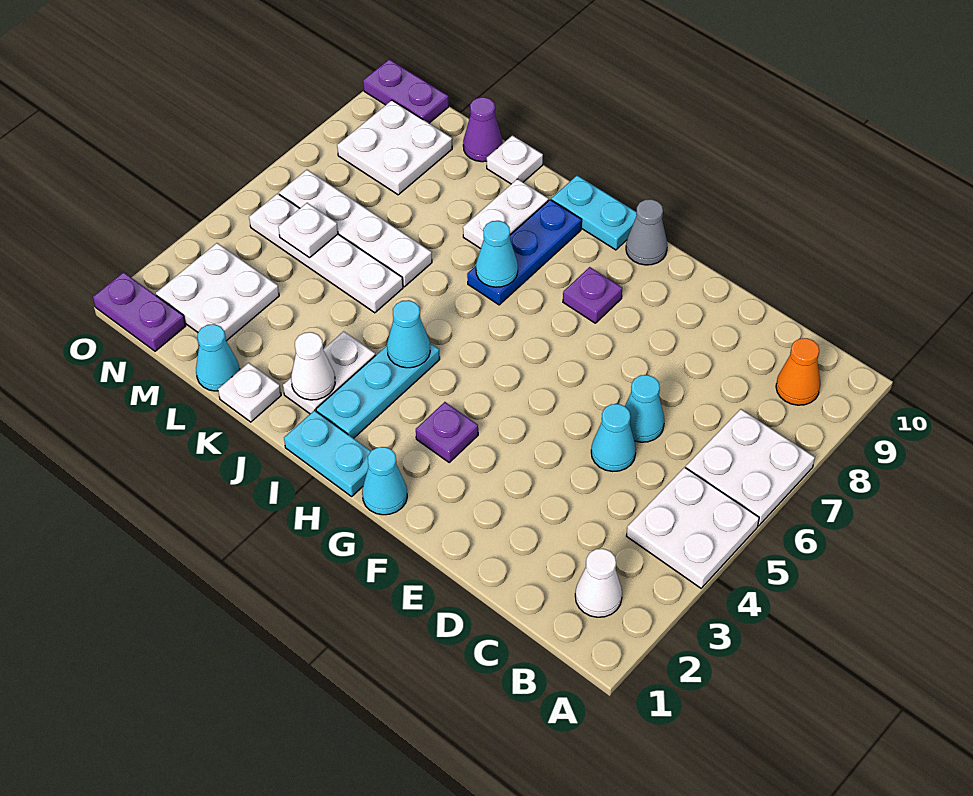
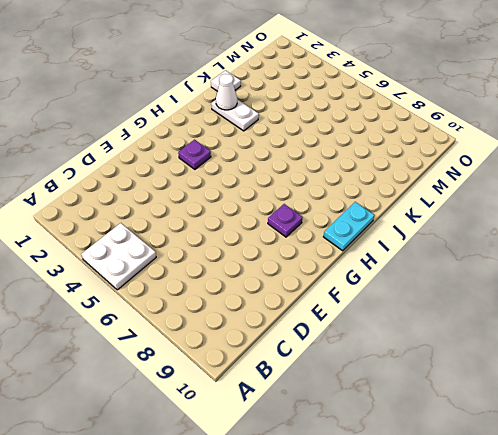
none -> white 2x2 plate [686,409,815,526]
none -> white 1x1 cone [575,549,622,617]
none -> orange 1x1 cone [776,338,821,405]
none -> cyan 1x1 cone [591,404,636,471]

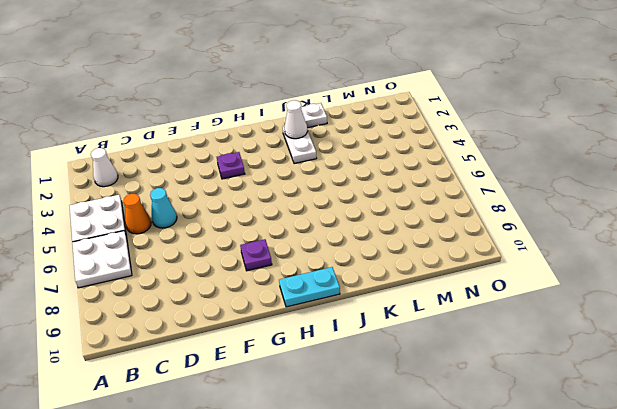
orange 1x1 cone [124,194,151,234] -> orange 1x1 cone moved to [776,338,821,405]
none -> cyan 1x1 cone [625,375,664,442]
none -> cyan 1x1 cone [362,447,407,515]
none -> grey 1x1 cone [626,199,667,265]
none -> cyan 1x2 plate [284,410,371,496]

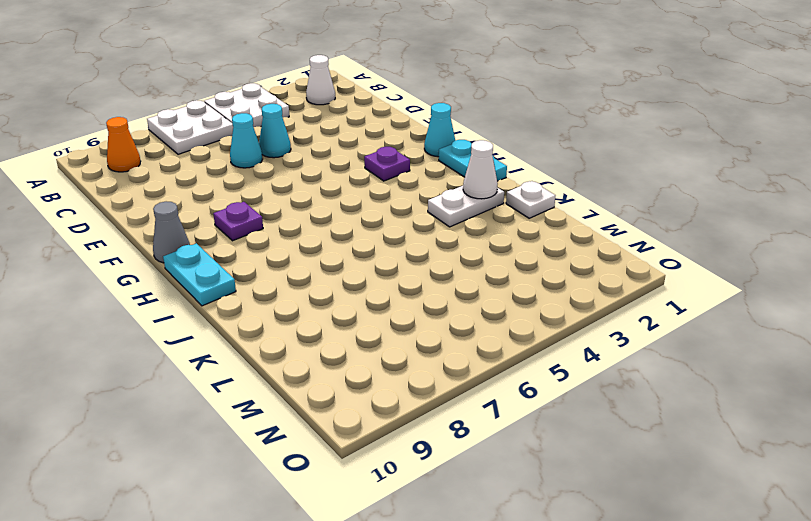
none -> cyan 1x3 plate [316,343,440,438]
none -> blue 1x3 plate [467,200,582,305]
none -> white 1x2 plate [463,179,548,249]
none -> white 1x4 plate [249,194,403,313]

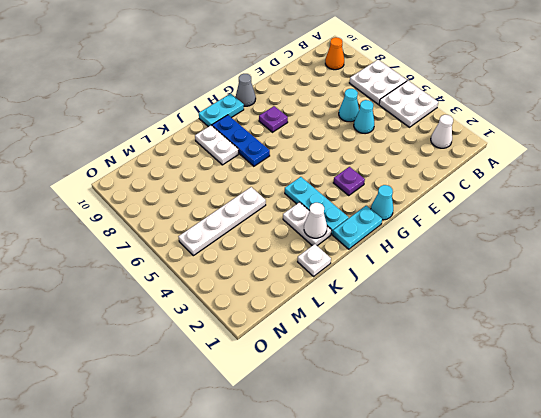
none -> white 1x4 plate [279,170,432,287]
none -> white 1x1 plate [487,135,543,184]
none -> cyan 1x1 cone [196,324,240,391]
none -> purple 1x1 cone [463,97,503,162]

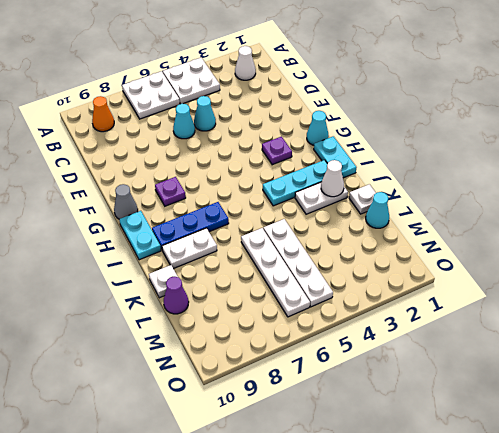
none -> white 2x2 plate [156,243,279,341]
none -> white 2x2 plate [337,100,452,195]
none -> purple 1x2 plate [93,272,186,351]
none -> purple 1x2 plate [363,59,449,123]

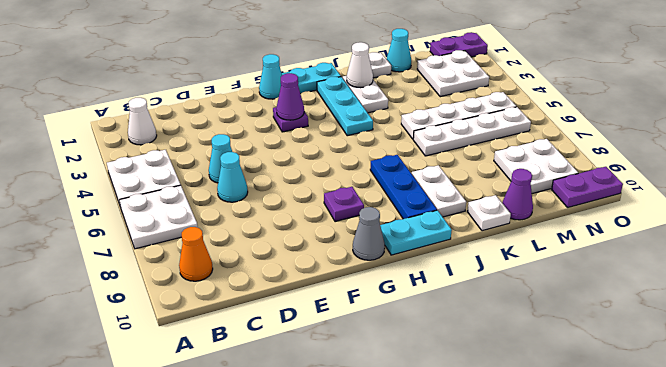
purple 1x1 cone [276,73,304,120] -> none
none -> cyan 1x1 cone [387,300,430,368]
none -> cyan 1x1 cone [476,221,518,287]
none -> white 1x1 plate [278,203,338,258]

